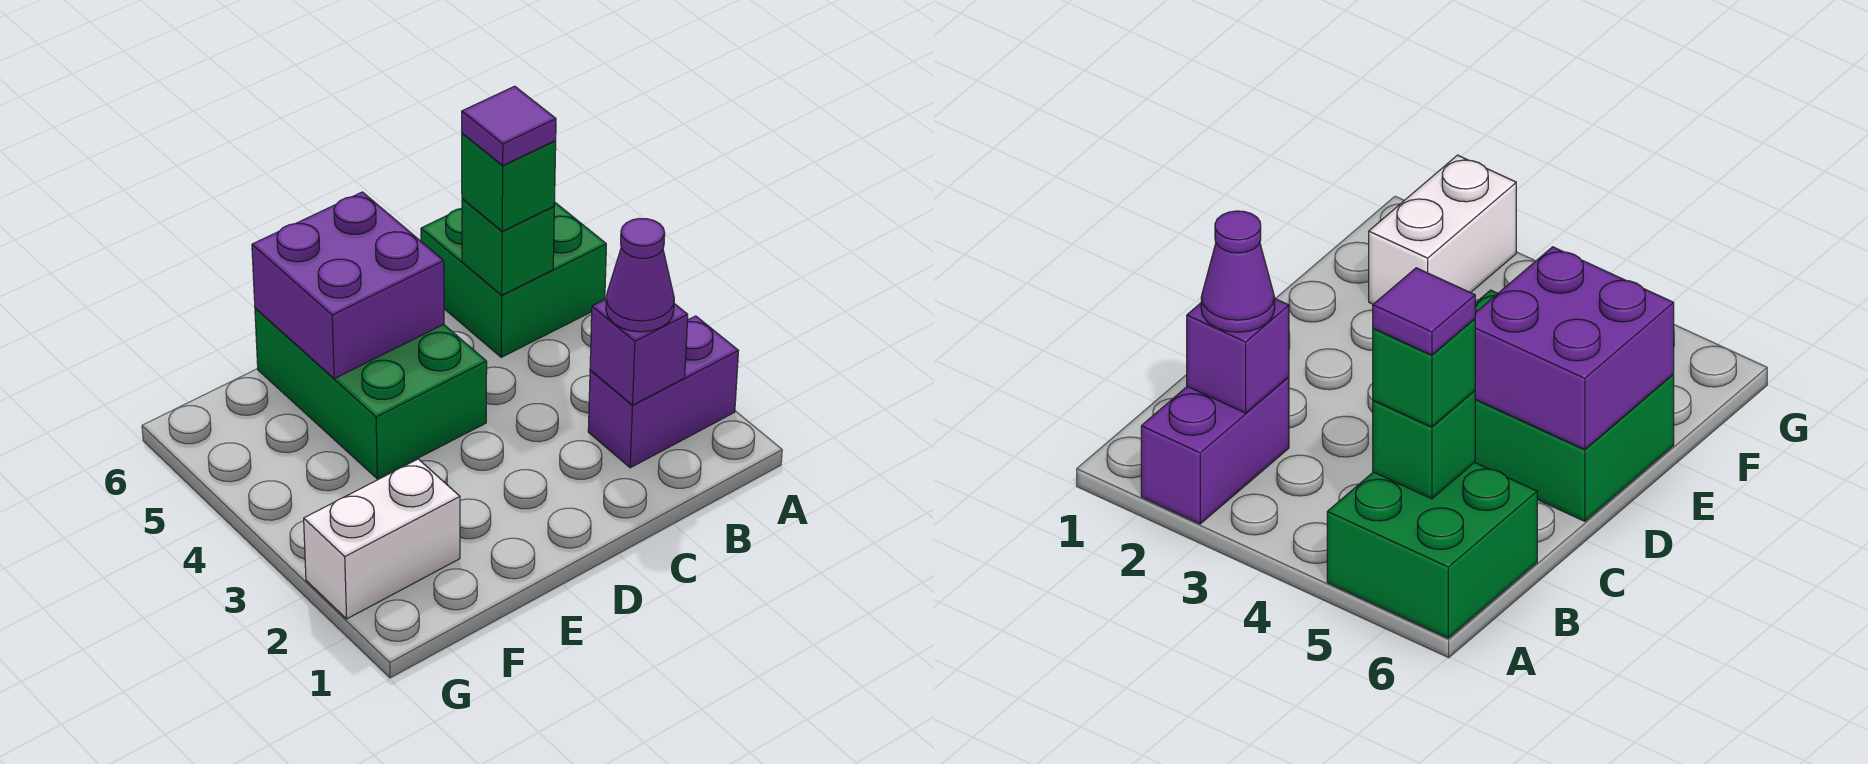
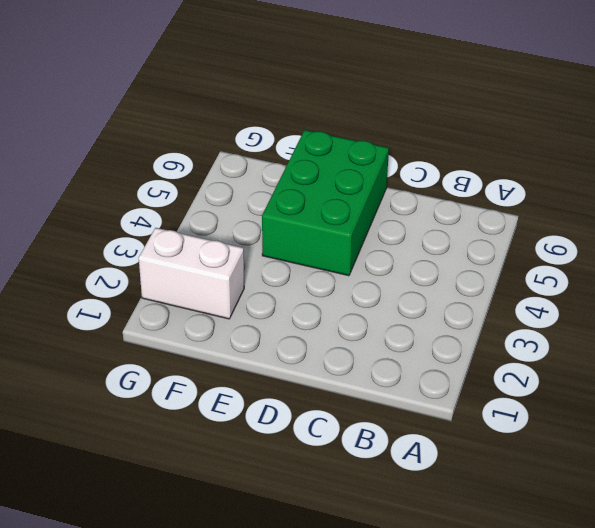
none -> purple 1x2 brick [588,316,738,468]
none -> green 2x2 brick [421,203,606,357]

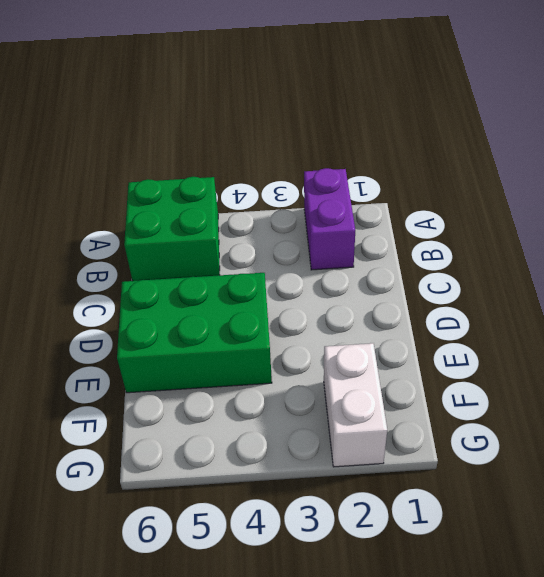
none -> purple 1x1 brick [590,299,688,405]
none -> green 1x1 brick [462,199,554,295]

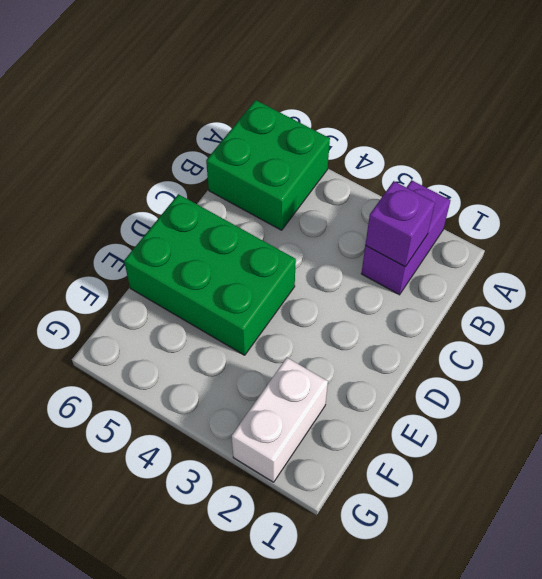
none -> green 1x1 brick [462,199,554,295]
none -> purple 2x2 brick [252,192,444,379]

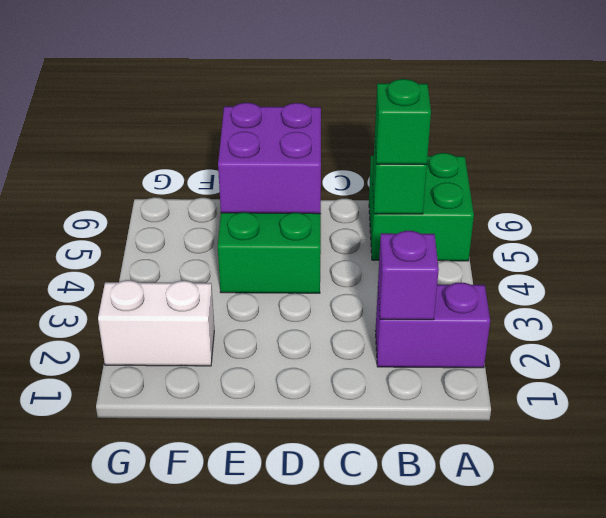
none -> purple 1x1 cone [606,218,674,332]
none -> purple 1x1 tile [462,86,556,165]

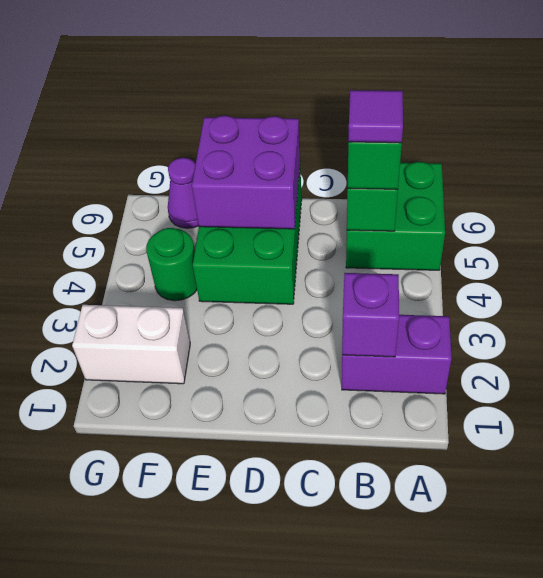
green 1x1 round brick [146,228,197,301] -> none
purple 1x1 cone [168,158,199,228] -> purple 1x1 cone moved to [606,218,674,332]

